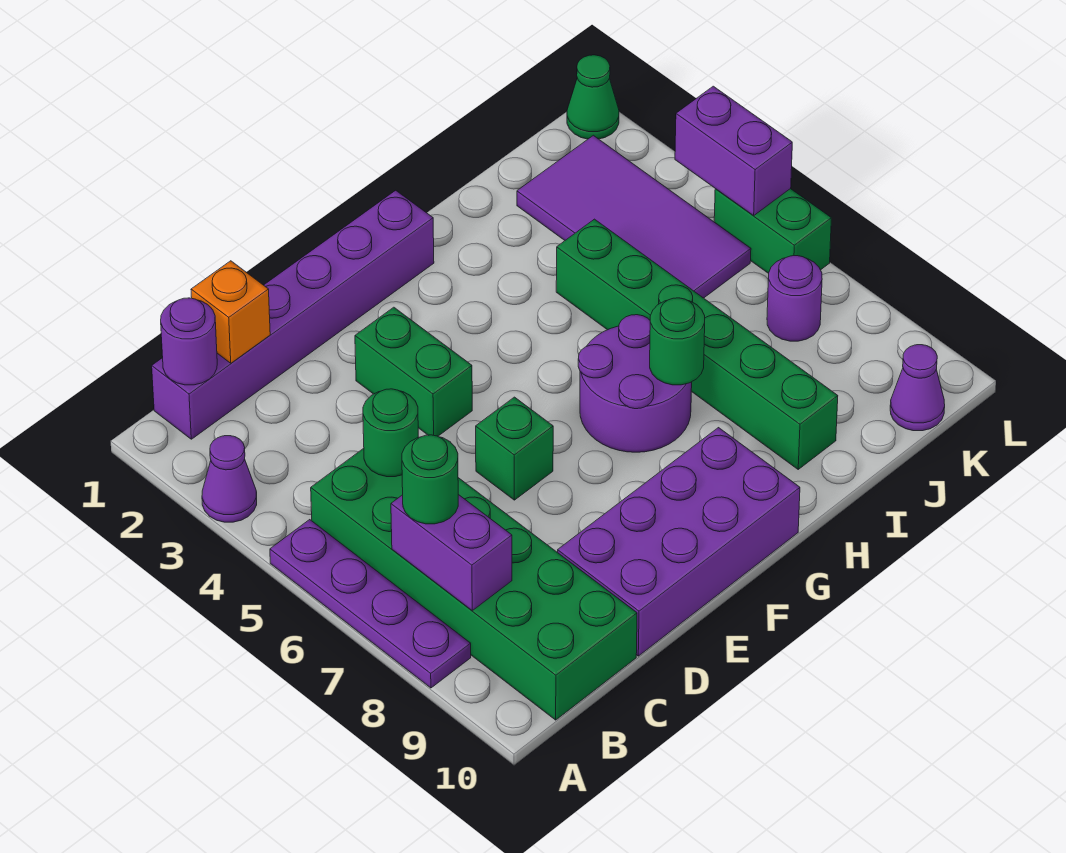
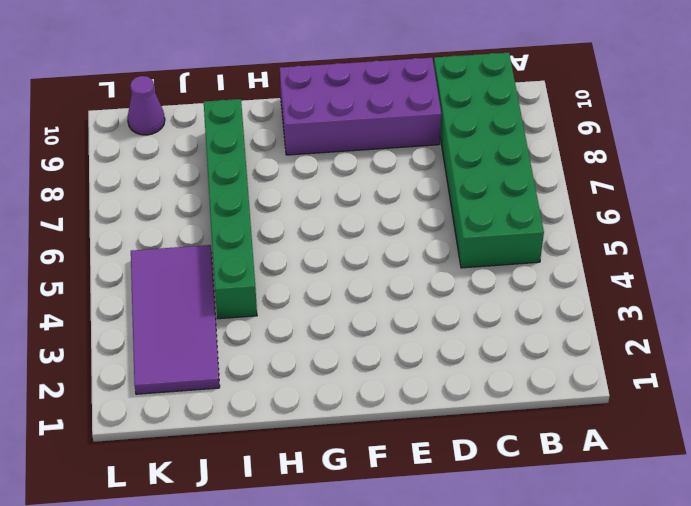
none -> purple 1x1 cone [202,436,257,522]
none -> purple 1x4 plate [270,520,471,688]
none -> purple 1x6 brick [152,190,434,439]

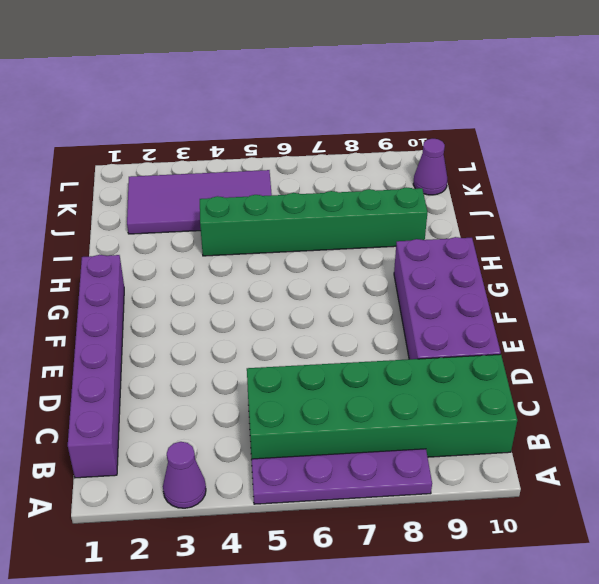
none -> green 1x2 brick [355,307,472,436]
none -> green 1x1 brick [476,397,553,500]
none -> purple 2x2 round brick [578,315,692,452]

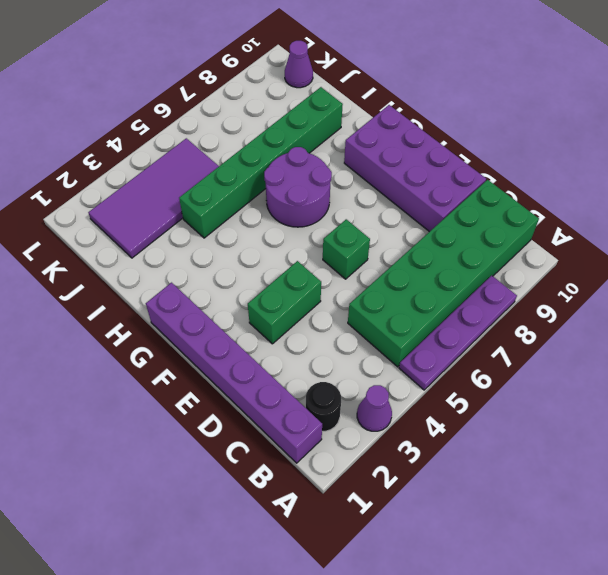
black 1x1 round brick [306,382,341,431] -> none
none -> purple 1x1 round brick [767,256,822,341]
none -> green 1x1 cone [567,55,619,139]
none -> green 1x2 brick [714,189,831,274]

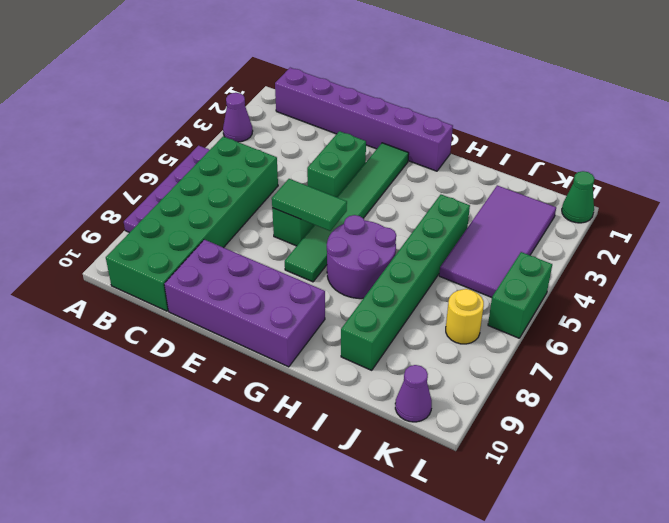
green 1x2 tile [272,179,347,231] -> none
green 1x6 tile [285,143,409,282] -> none
yellow 1x1 round brick [446,289,484,344] -> purple 1x1 round brick [767,256,822,341]
none -> purple 1x1 round brick [161,298,217,385]
none -> purple 1x2 brick [391,495,512,610]
none -> orange 1x1 brick [191,261,270,363]

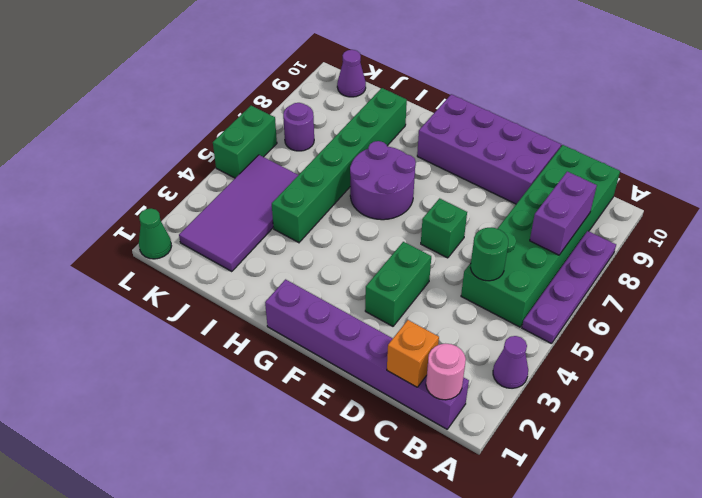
pink 1x1 round brick [426,344,466,400] -> purple 1x1 round brick [161,298,217,385]
none -> green 1x1 round brick [650,298,705,385]
none -> purple 1x2 brick [675,86,792,215]
none -> green 1x1 round brick [402,435,458,524]

